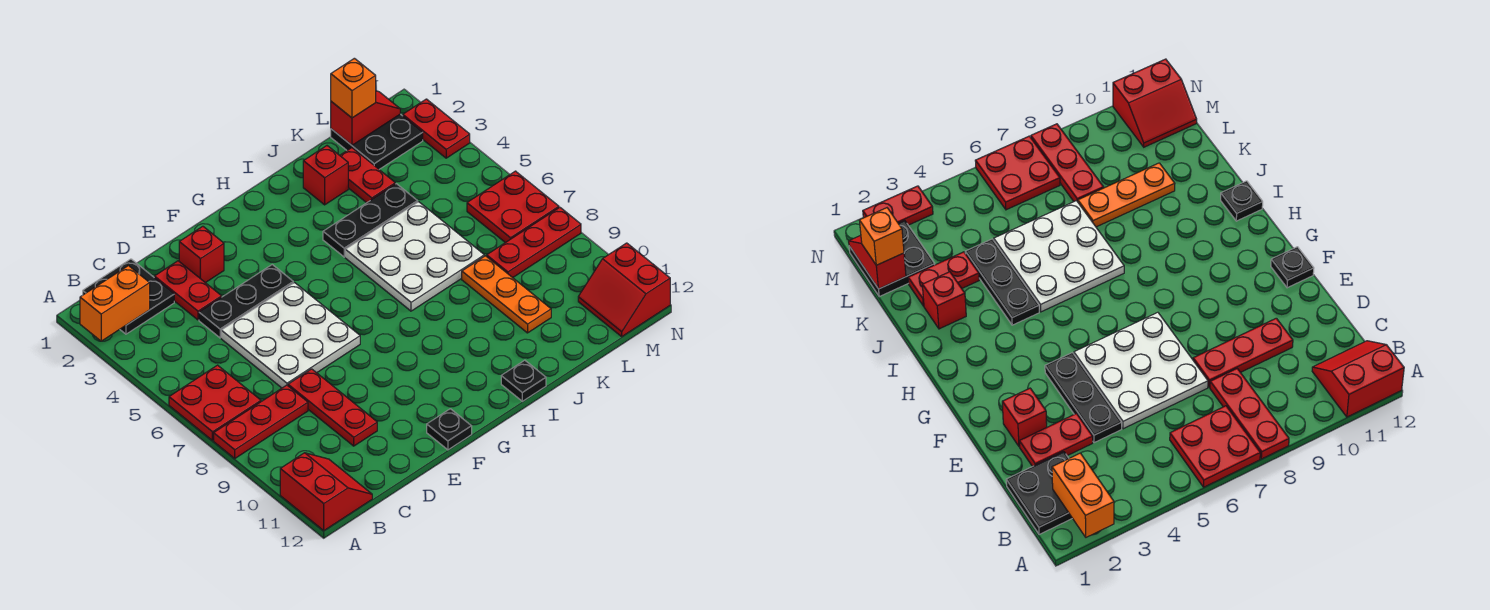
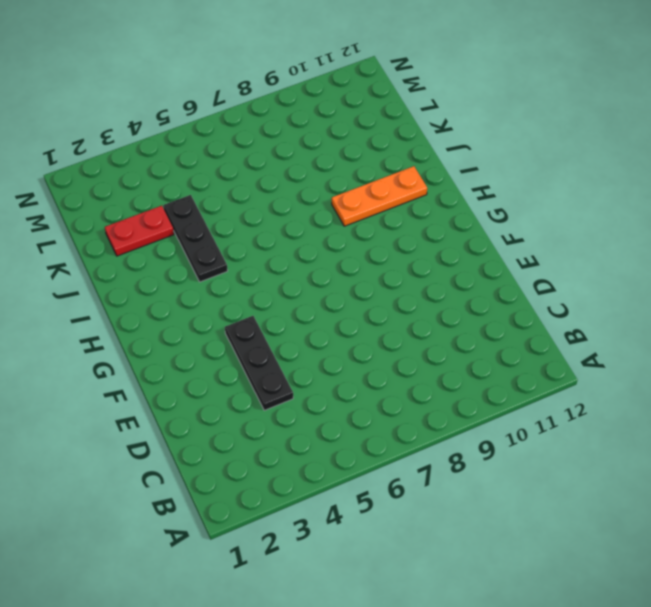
orange 1x3 plate [332,166,427,226] -> orange 1x3 plate moved to [462,256,551,333]
none -> red 2x2 plate [169,365,261,441]
none -> red 1x3 plate [214,385,308,458]
none -> red 2x2 slope [280,453,372,531]

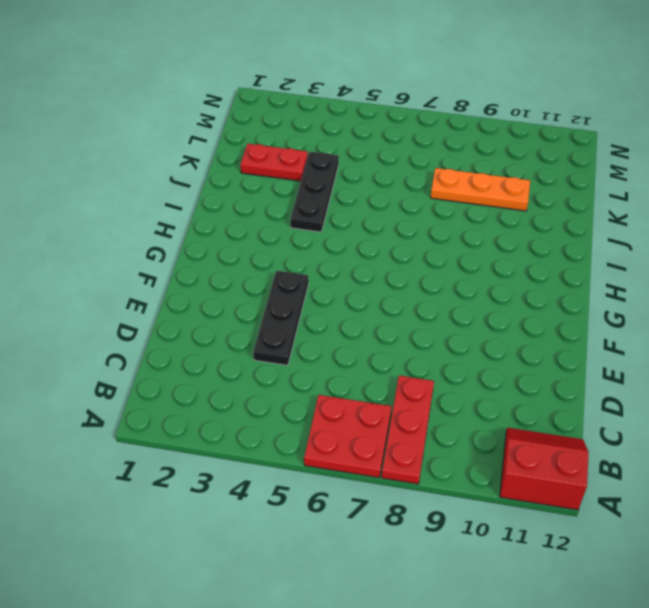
none -> black 2x2 plate [83,259,174,334]
none -> red 1x2 plate [154,261,222,320]
none -> white 3x3 plate [221,283,360,388]

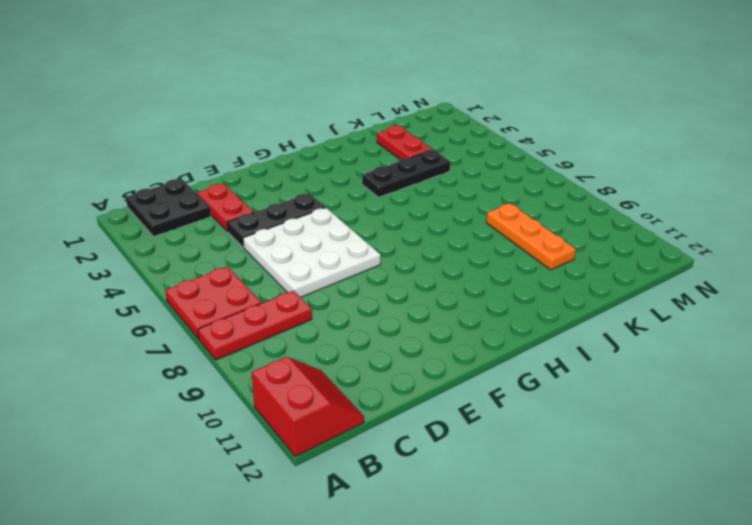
none -> red 1x3 plate [288,369,377,446]
none -> red 1x1 brick [179,226,224,283]
none -> black 1x1 plate [427,409,472,450]

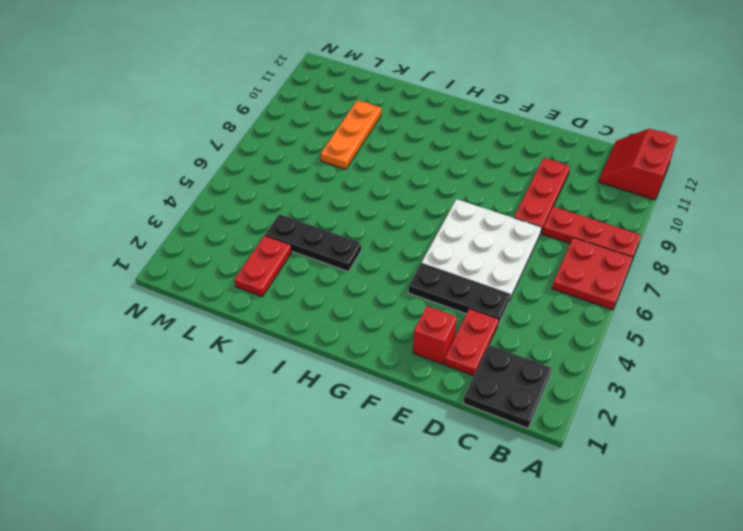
none -> black 1x1 plate [427,409,472,450]
none -> white 3x3 plate [345,202,484,311]
none -> black 1x1 plate [501,360,546,401]

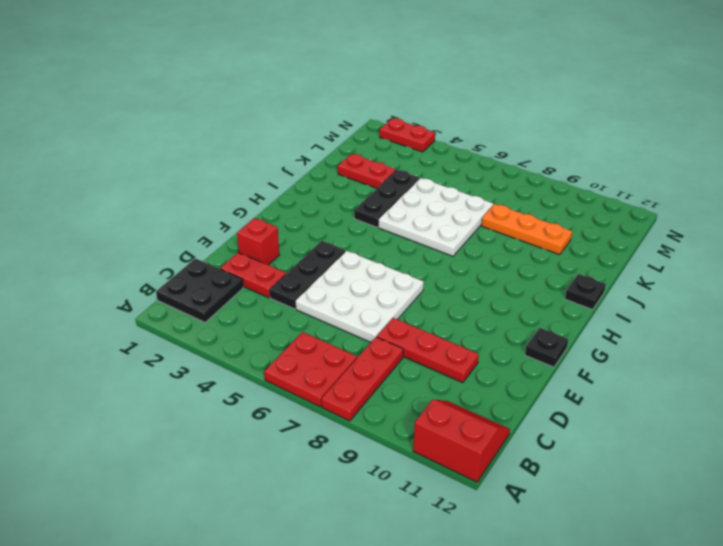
none -> red 1x1 brick [303,146,348,205]
none -> black 2x2 plate [331,114,423,169]
none -> red 1x3 plate [487,207,581,278]

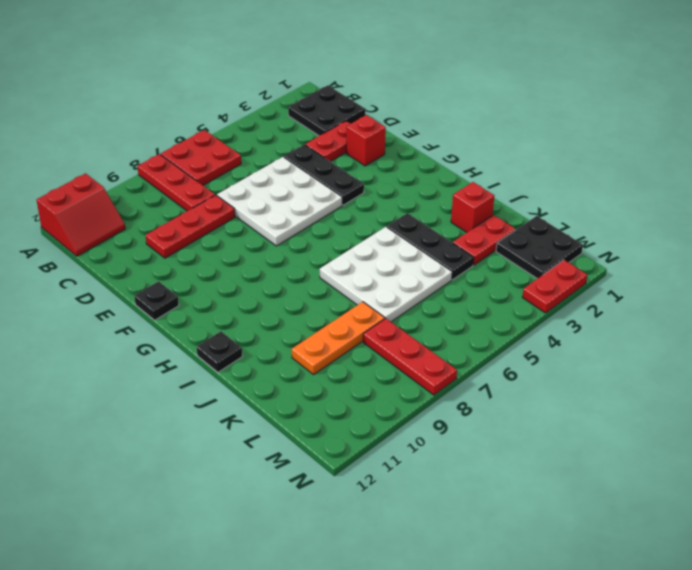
none -> red 2x2 plate [467,171,559,243]
none -> red 2x2 slope [578,243,670,336]
none -> orange 1x2 brick [80,266,150,341]

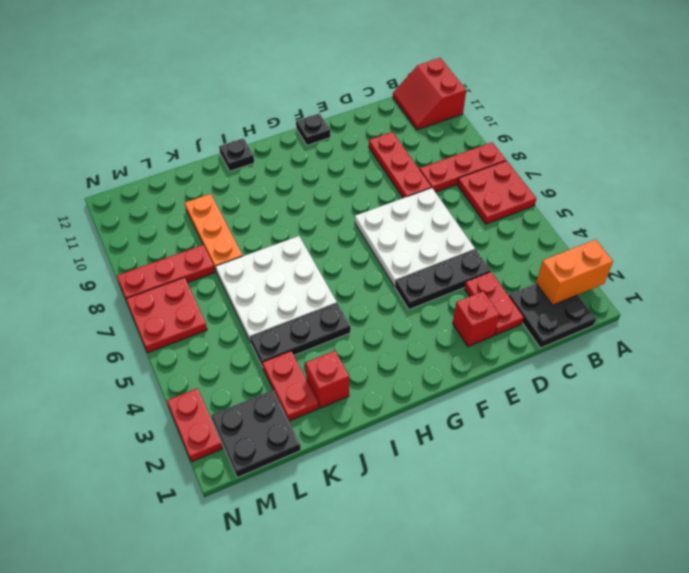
none -> red 2x2 slope [578,243,670,336]
none -> red 1x2 slope [331,91,400,145]
none -> orange 1x1 brick [331,58,376,118]

